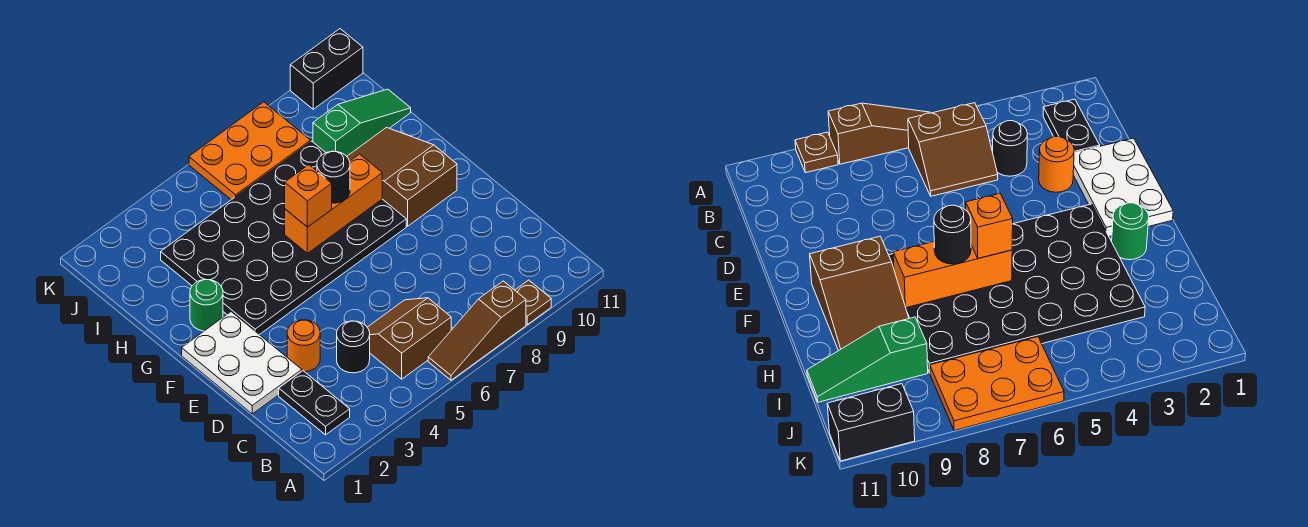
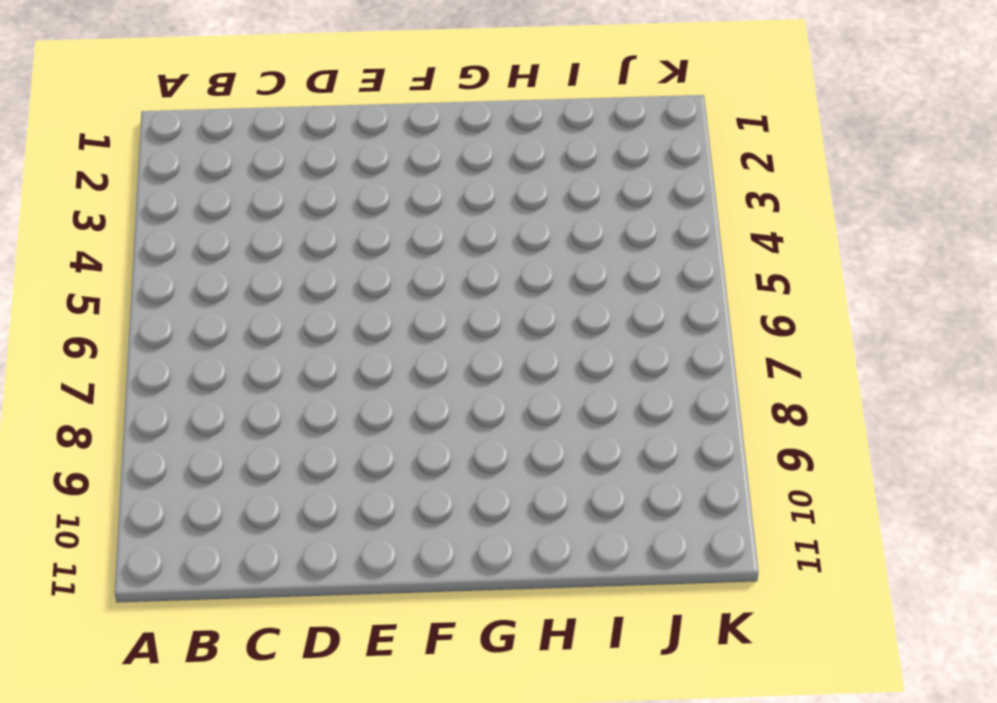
none -> brown 1x3 slope [428,281,526,380]
none -> brown 1x1 plate [515,280,551,325]
none -> black 1x2 plate [279,371,350,435]

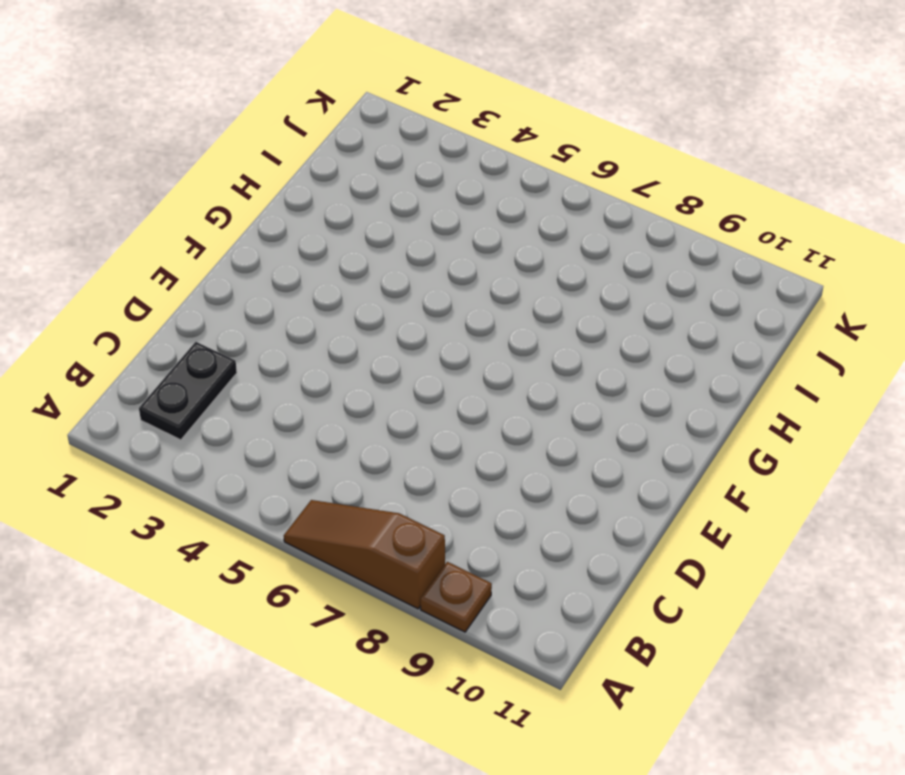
none -> brown 2x2 slope [367,298,451,379]
none -> black 1x1 round brick [337,321,370,373]
none -> white 2x3 plate [182,312,302,414]

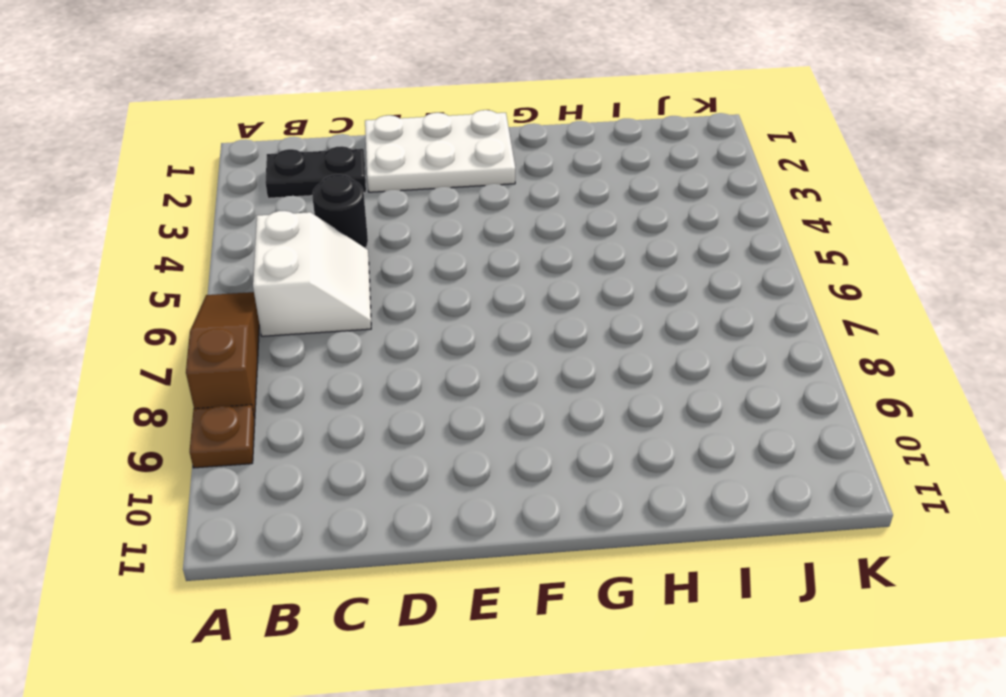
white 2x2 slope [253,211,371,336] -> brown 2x2 slope [367,298,451,379]
none -> orange 1x1 round brick [287,320,320,372]
none -> black 4x6 plate [161,141,406,335]
none -> brown 2x3 slope [347,128,457,226]

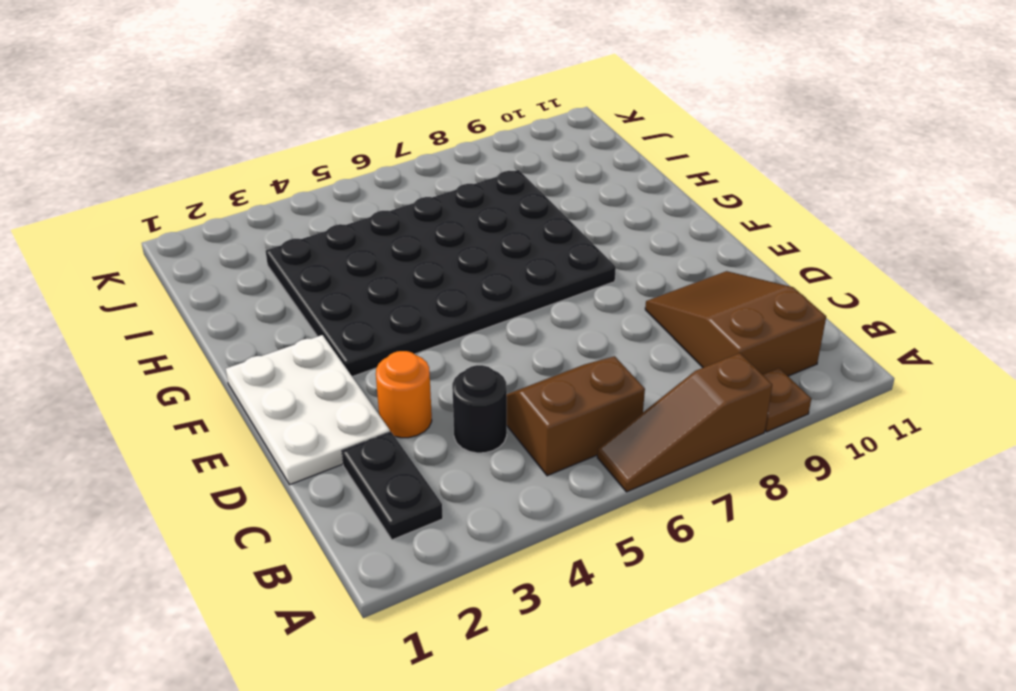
brown 2x3 slope [645,271,826,376] -> brown 2x3 slope moved to [347,128,457,226]
none -> green 1x1 round brick [190,280,223,331]
none -> green 1x3 slope [313,89,411,156]
none -> orange 2x3 plate [189,102,311,200]

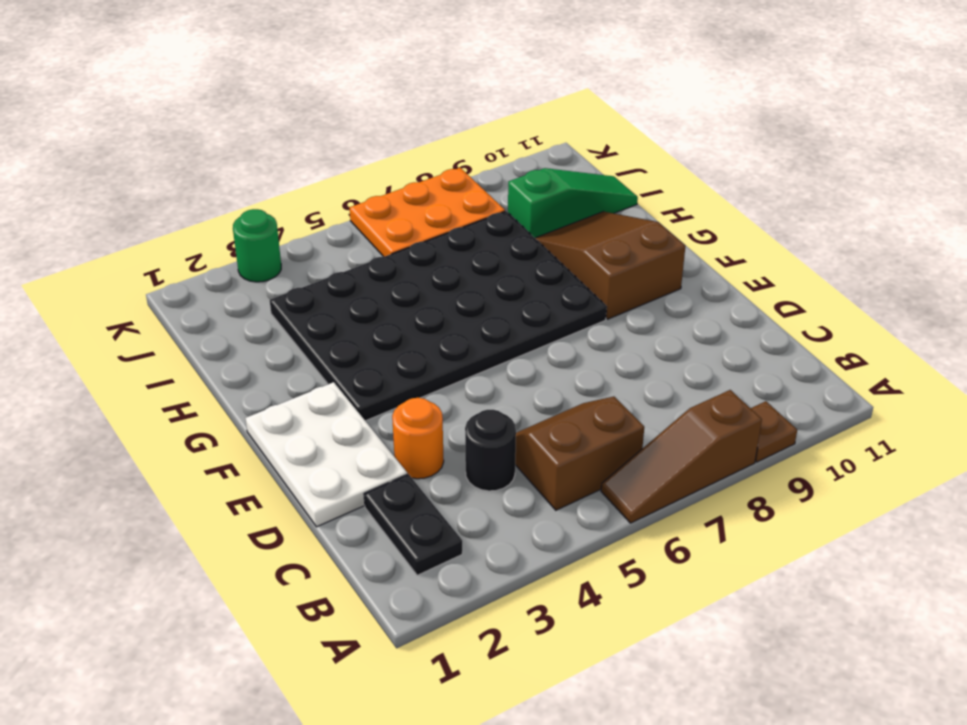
green 1x1 round brick [233,209,281,282] -> green 1x1 round brick moved to [190,280,223,331]
none -> black 1x2 brick [290,29,363,109]
none -> orange 1x3 brick [285,154,382,253]
none -> orange 1x1 brick [285,165,332,227]

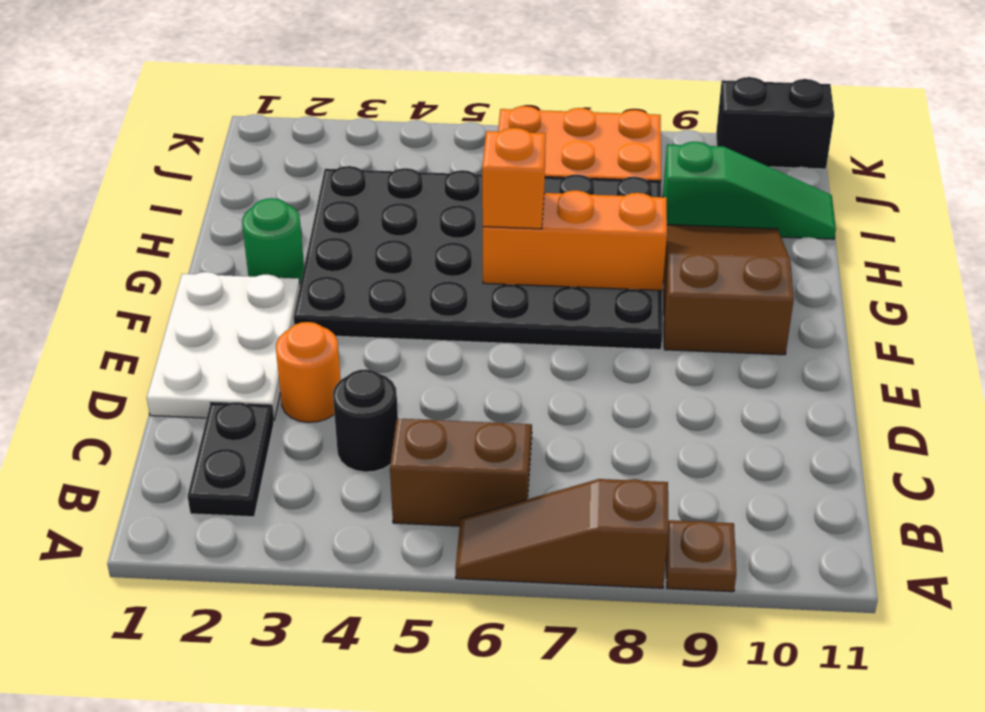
none -> black 1x1 round brick [317,151,350,203]

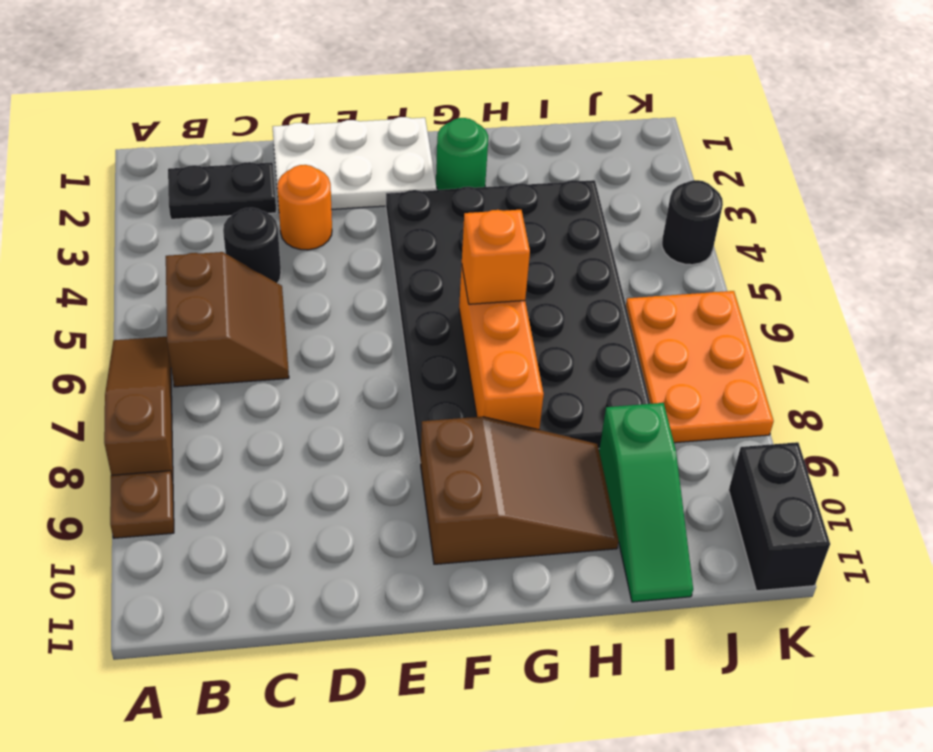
black 1x1 round brick [662,180,723,265] -> black 1x1 round brick moved to [317,151,350,203]

